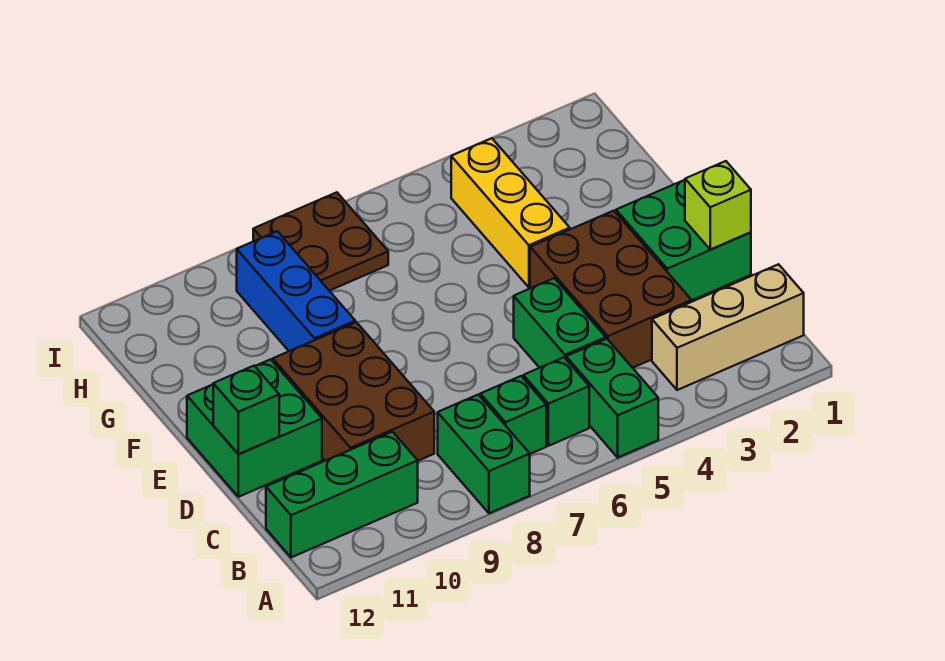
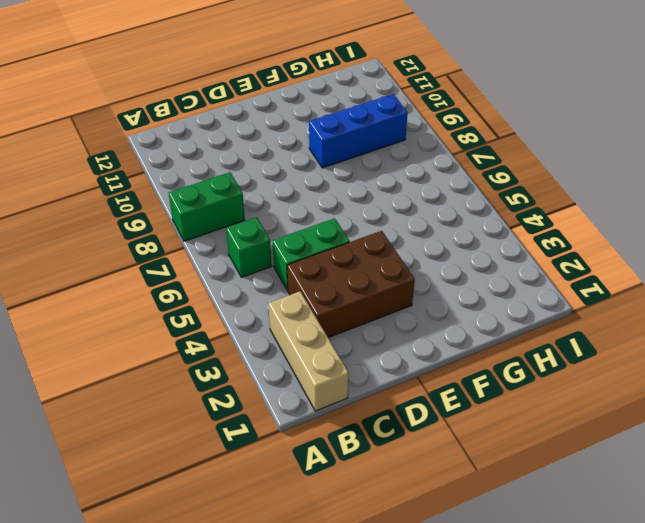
none -> green 1x2 brick [566,339,658,457]
none -> green 1x1 brick [480,376,546,454]
none -> green 1x3 brick [266,432,418,557]

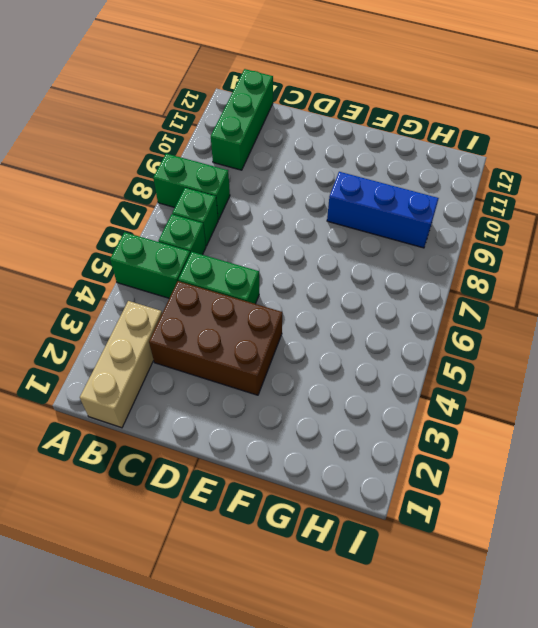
none -> brown 2x3 brick [273,322,434,461]
none -> green 2x2 brick [616,180,751,300]
none -> green 2x2 brick [187,359,322,497]

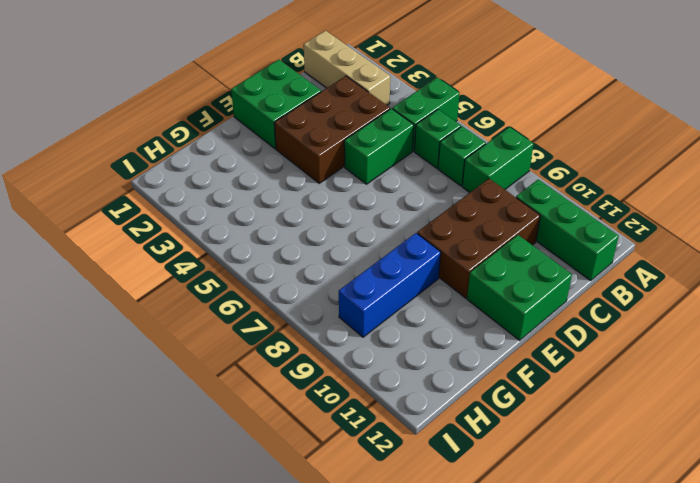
none -> yellow 1x3 brick [451,138,570,287]
none -> brown 2x2 plate [253,192,388,291]
none -> lime 1x1 brick [685,161,751,249]

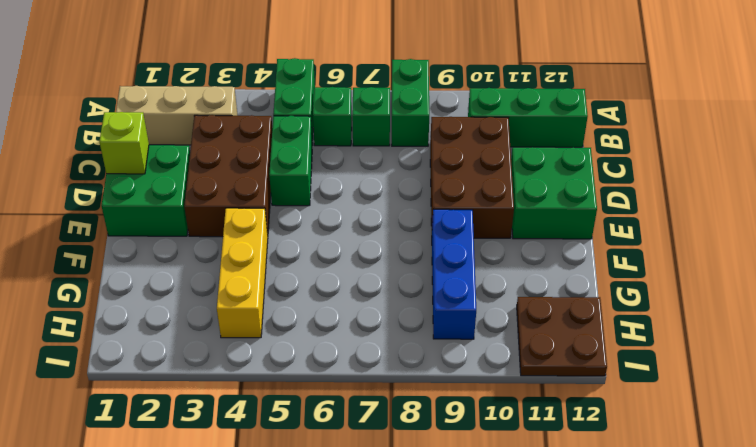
brown 2x2 plate [517,297,607,376] -> brown 2x2 plate moved to [253,192,388,291]
none -> green 1x1 brick [213,366,279,454]

